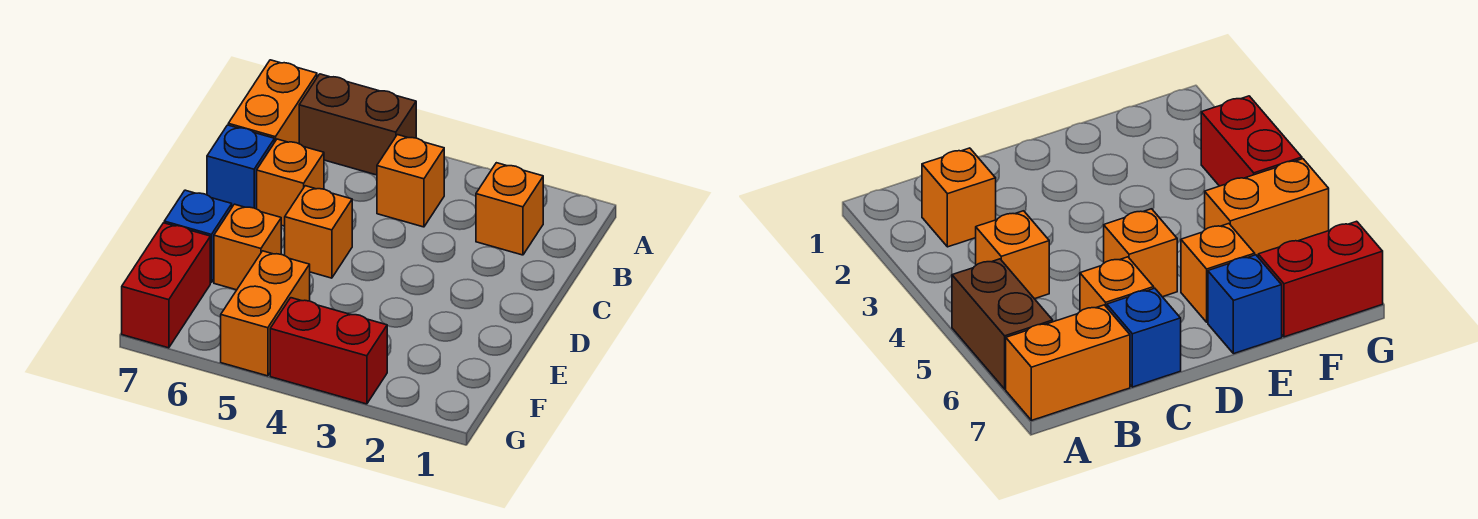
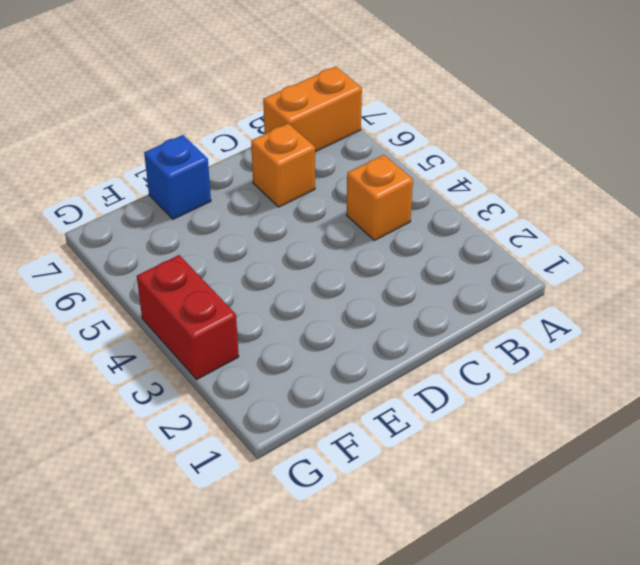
none -> brown 1x2 brick [299,74,416,175]
none -> orange 1x1 brick [476,163,543,255]
none -> blue 1x1 brick [207,125,274,209]

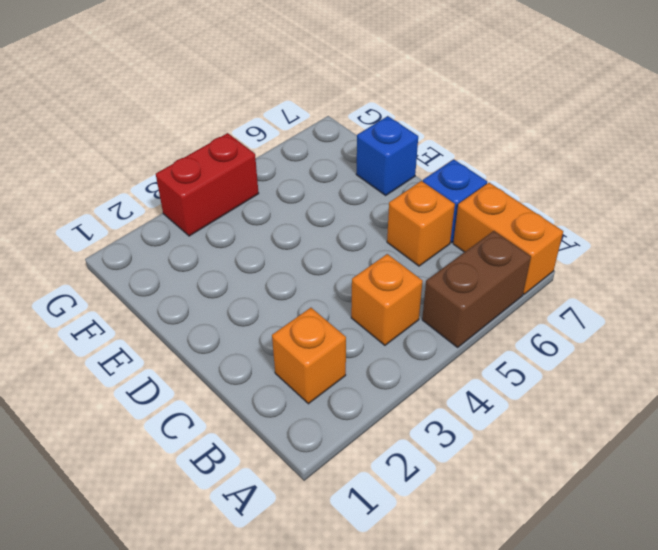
none -> orange 1x1 brick [285,186,352,278]
none -> orange 1x1 brick [214,204,281,290]
none -> orange 1x2 brick [221,251,310,376]

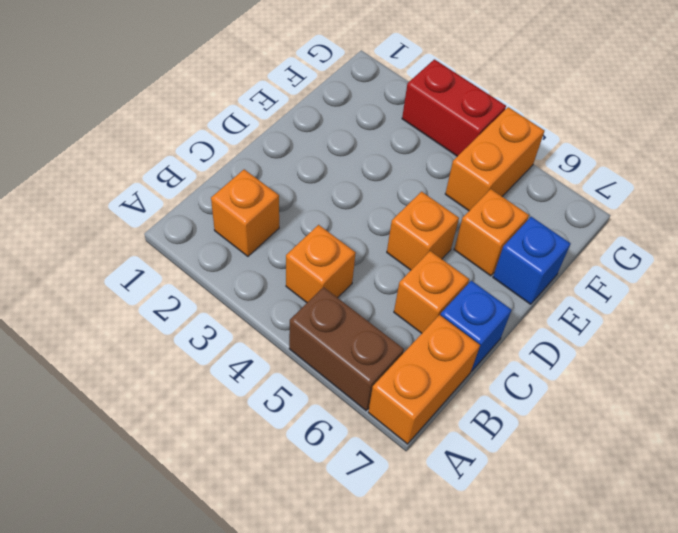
none -> red 1x2 brick [122,223,210,348]

